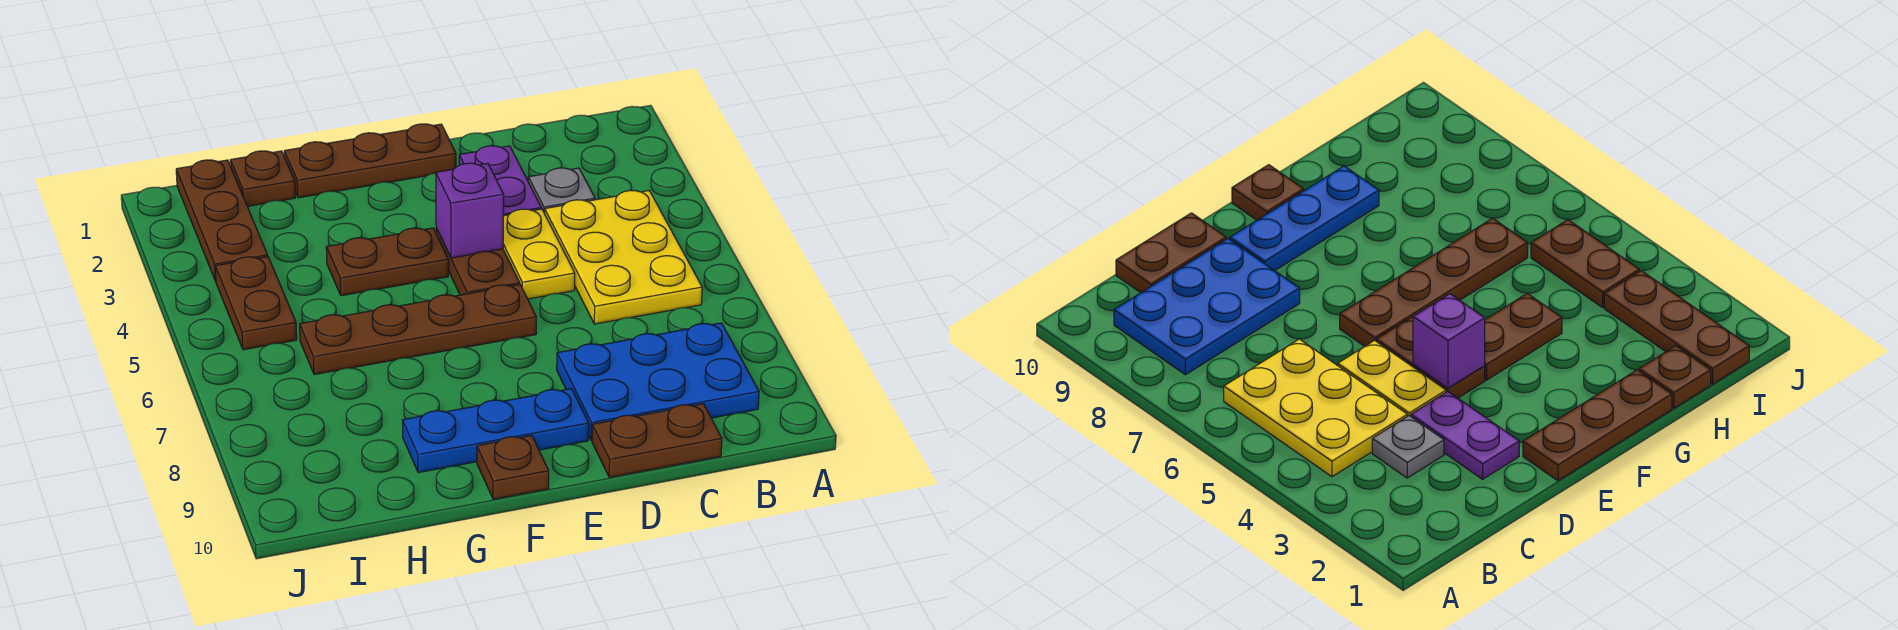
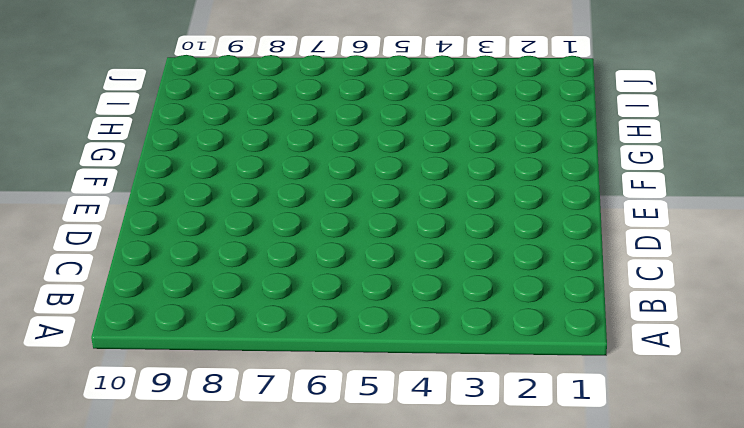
none -> yellow 2x3 plate [545,190,702,324]
none -> blue 2x3 plate [557,323,759,440]
none -> grey 1x1 plate [528,168,595,213]

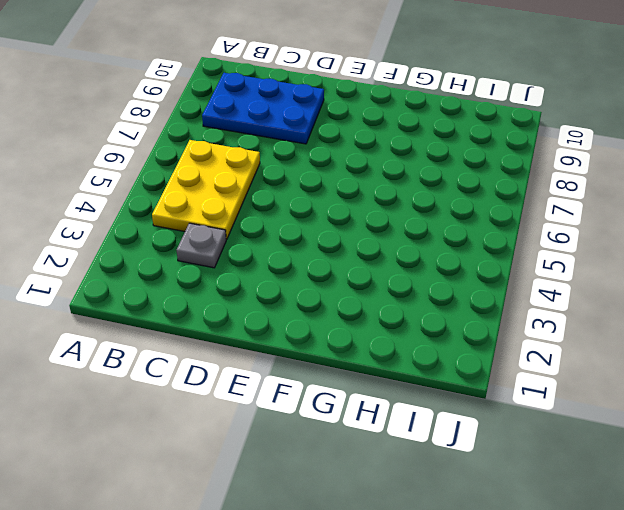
none -> brown 1x2 plate [592,404,722,477]
none -> purple 1x2 plate [459,146,541,216]
none -> yellow 1x2 plate [503,209,575,299]

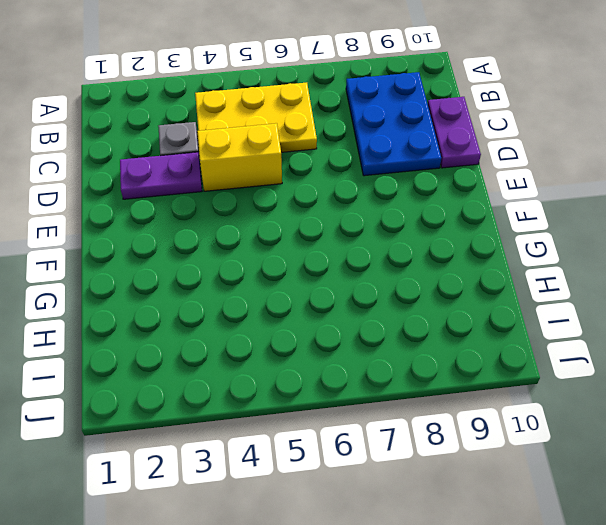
purple 1x2 plate [428,97,481,168] -> brown 1x2 plate [592,404,722,477]
yellow 1x2 brick [197,123,282,191] -> yellow 1x2 plate [503,209,575,299]
none -> brown 1x3 plate [284,124,456,198]
none -> brown 1x2 plate [436,228,520,295]
none -> brown 1x4 plate [300,285,536,374]

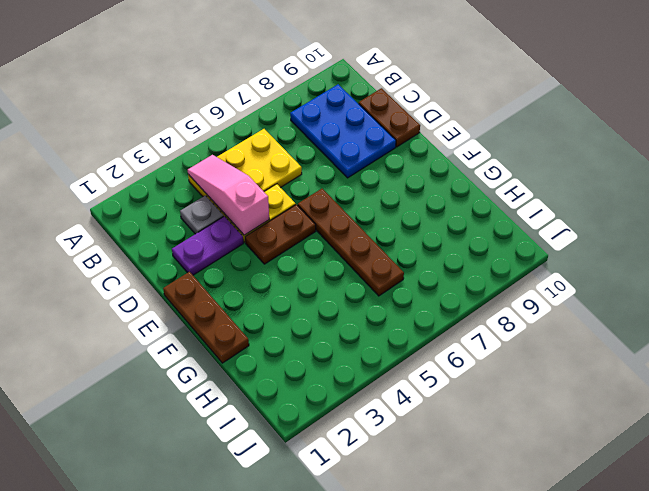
pink 1x3 slope [188,155,269,235] -> none
none -> blue 1x3 plate [403,389,589,473]
none -> brown 1x2 plate [326,228,448,296]
none -> brown 1x1 plate [477,436,549,499]

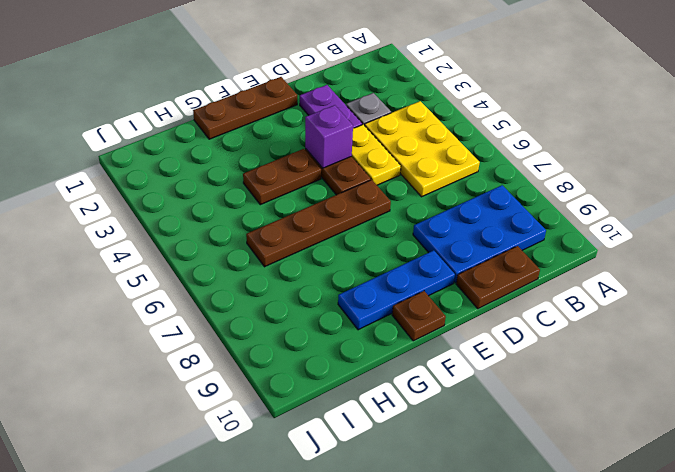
none -> brown 1x1 plate [230,151,295,206]
none -> brown 1x3 plate [176,160,268,281]
none -> brown 1x2 plate [215,257,297,350]

